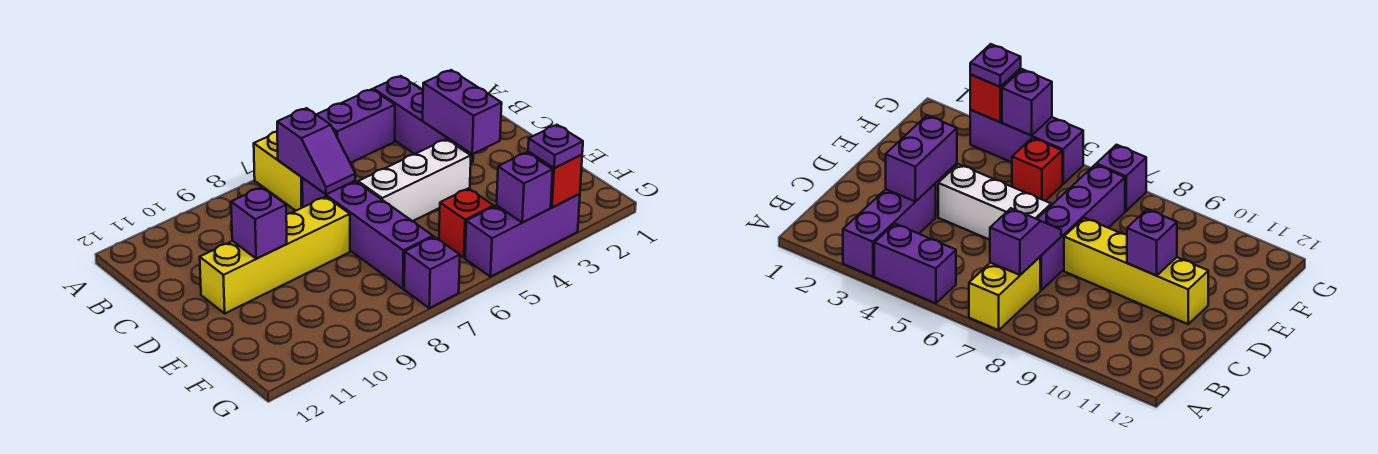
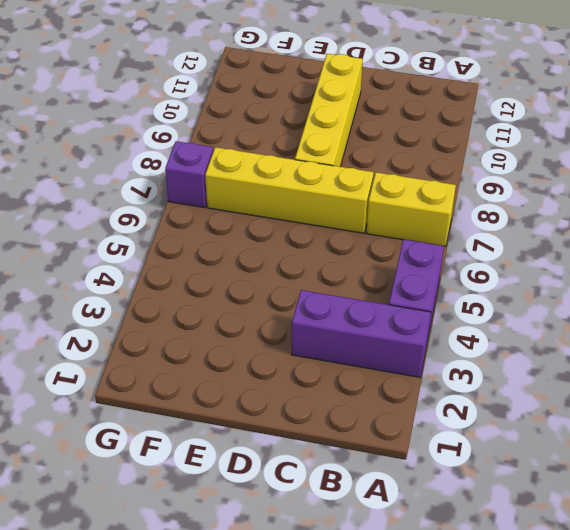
yellow 1x4 brick [205,147,374,233] -> purple 1x4 brick [302,178,433,289]
none -> white 1x3 brick [358,139,471,221]
none -> red 1x1 brick [439,188,494,258]
none -> purple 1x3 brick [465,194,580,277]

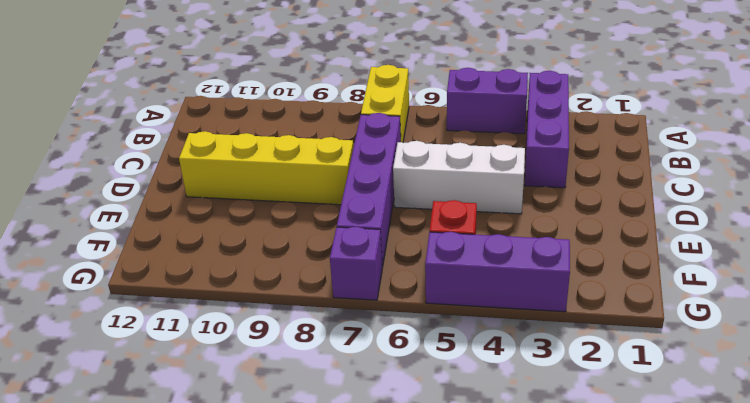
none -> purple 1x2 slope [277,108,355,194]
none -> purple 1x2 brick [423,70,502,154]
none -> purple 1x1 brick [231,187,287,259]

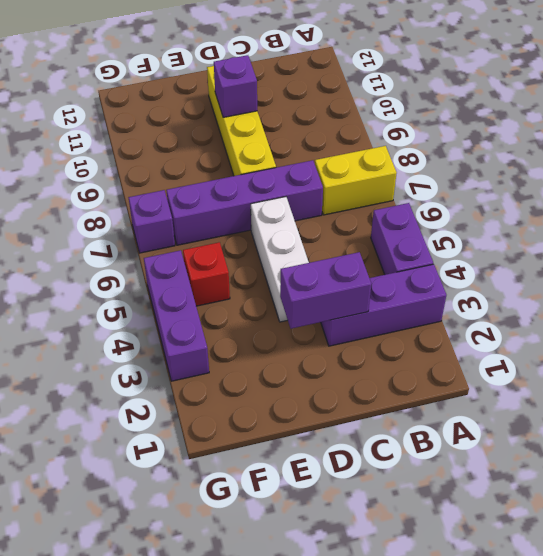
none -> purple 1x2 slope [277,108,355,194]
none -> red 1x1 brick [528,152,582,208]
none -> purple 1x1 brick [497,152,553,223]

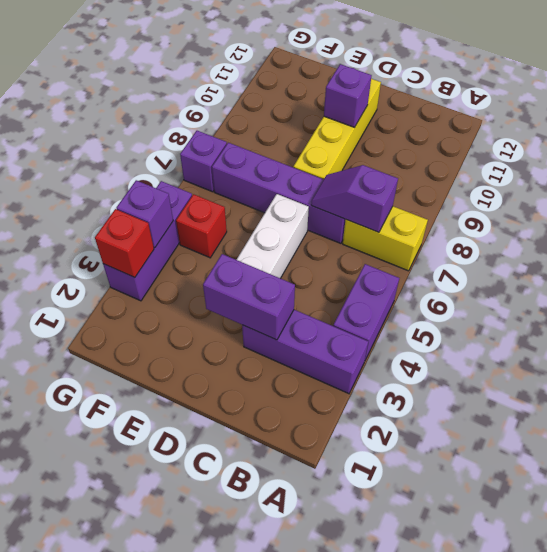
none -> purple 1x1 plate [528,125,583,168]

